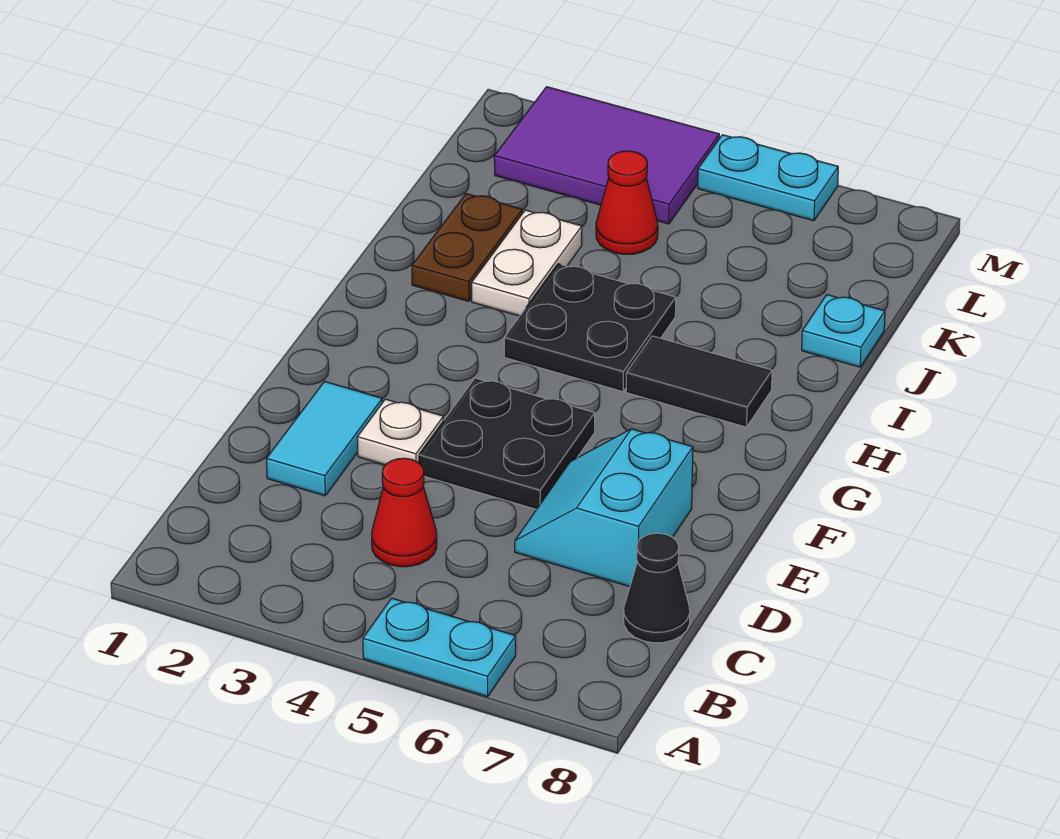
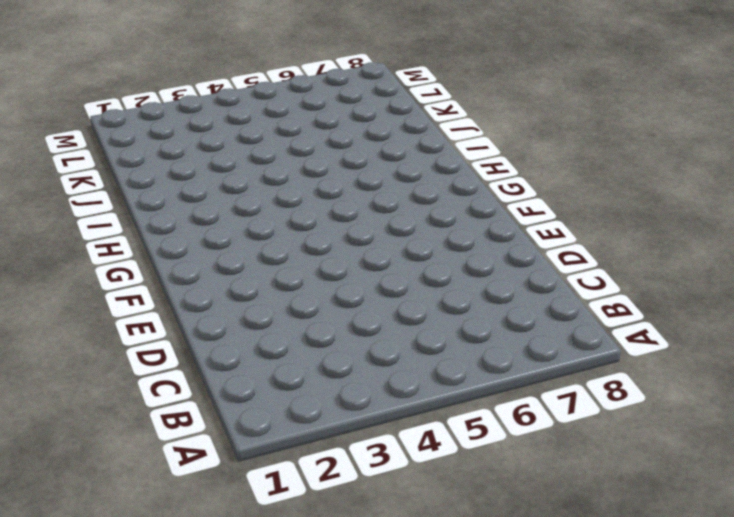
none -> cyan 1x2 plate [363,598,516,697]
none -> red 1x1 cone [372,458,437,567]
none -> black 1x1 cone [624,533,690,643]

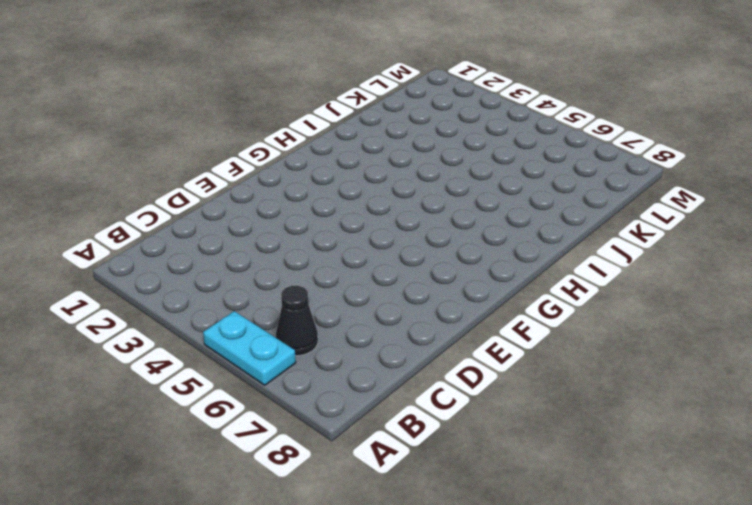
black 1x1 cone [276,286,318,356] -> black 1x1 cone moved to [624,533,690,643]
none -> red 1x1 cone [372,458,437,567]
none -> cyan 1x2 tile [266,382,382,496]
none -> cyan 2x2 slope [515,429,693,587]

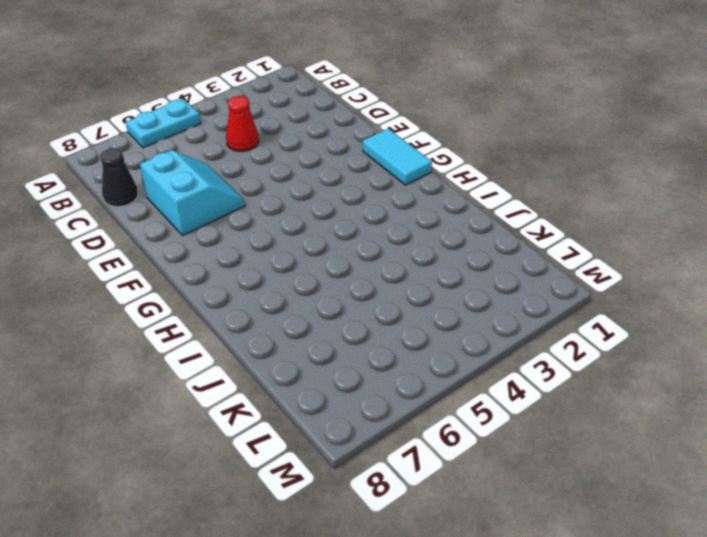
cyan 1x2 tile [363,129,432,185] -> cyan 1x2 tile moved to [266,382,382,496]
none -> white 1x1 plate [357,399,444,465]
none -> black 2x2 plate [419,378,595,509]
none -> black 2x2 plate [504,264,676,392]

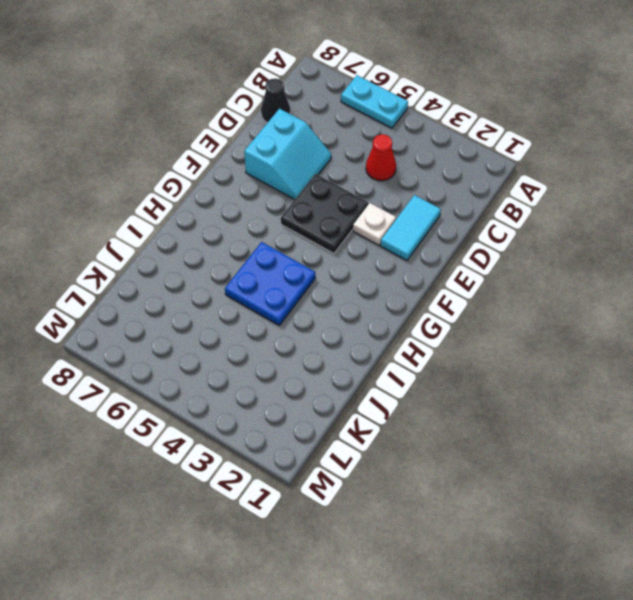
blue 2x2 plate [225,242,315,325] -> black 2x2 plate [504,264,676,392]
none -> black 1x2 tile [626,336,772,427]
none -> brown 1x2 plate [412,194,522,301]
none -> white 1x2 plate [472,210,582,316]

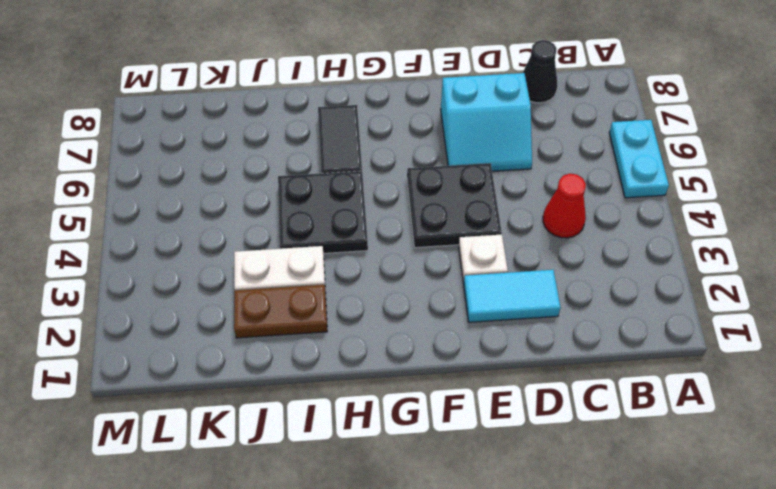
none -> cyan 1x1 plate [802,295,885,367]
none -> red 1x1 cone [596,151,658,254]
none -> purple 2x3 tile [494,87,719,224]

